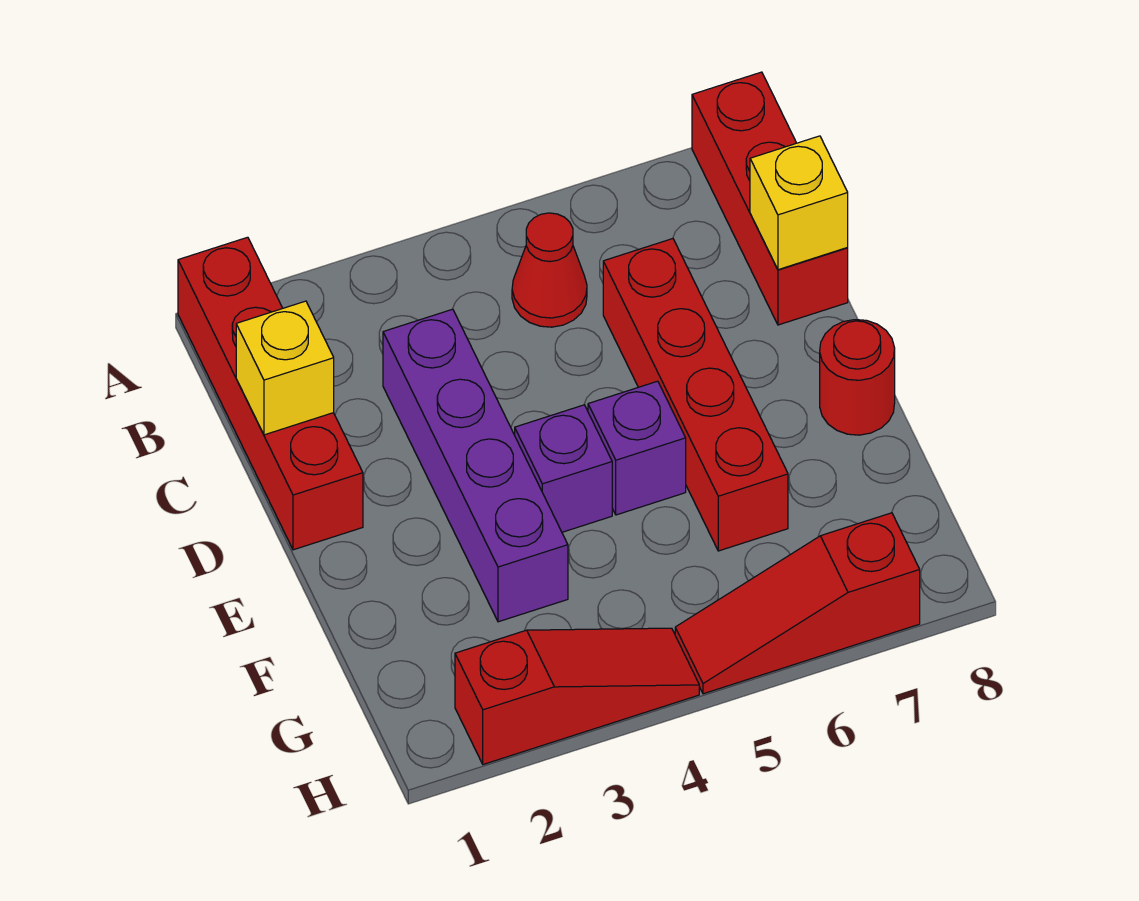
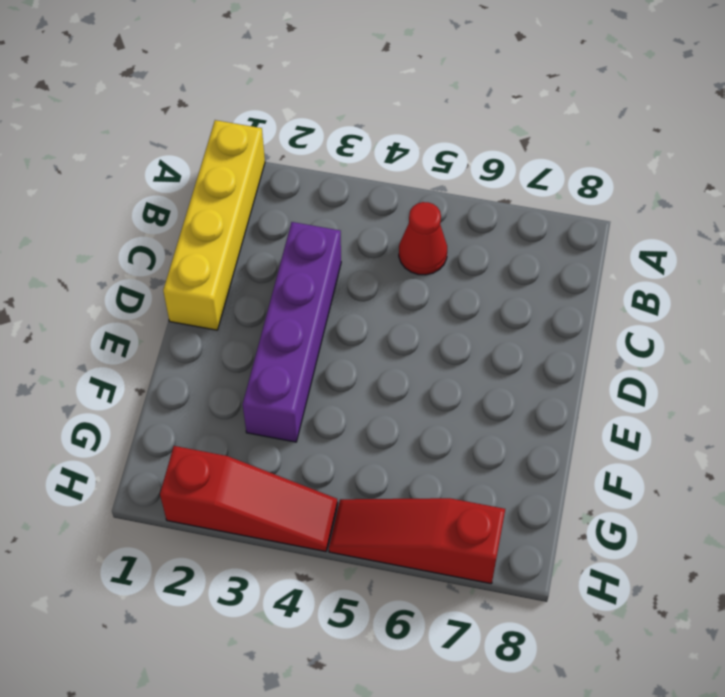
yellow 1x4 brick [163,120,265,330] -> red 1x4 brick [178,237,363,550]
none -> red 1x3 brick [692,72,848,325]
none -> red 1x4 brick [603,239,788,551]
none -> purple 1x1 brick [515,405,612,532]

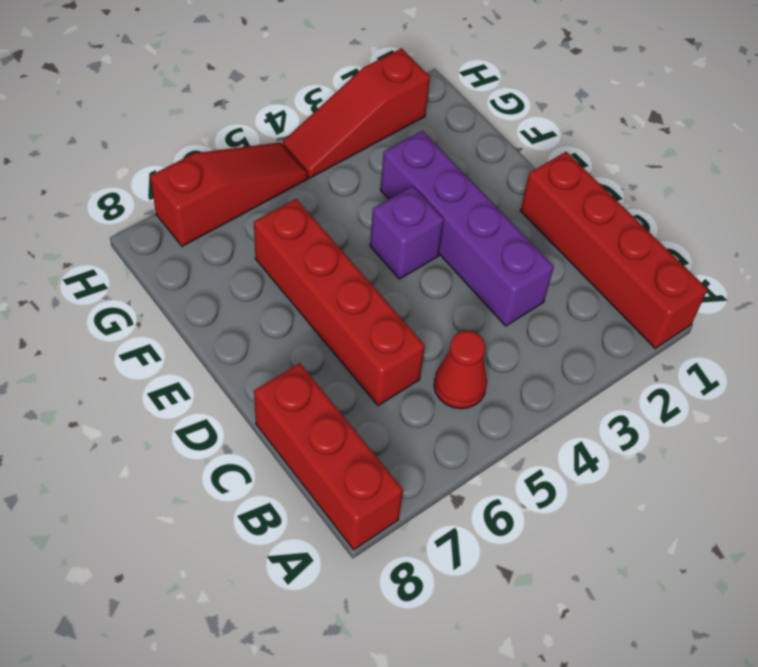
none -> purple 1x1 brick [588,381,686,515]
none -> red 1x1 round brick [820,320,895,435]
none -> yellow 1x1 brick [236,301,334,435]

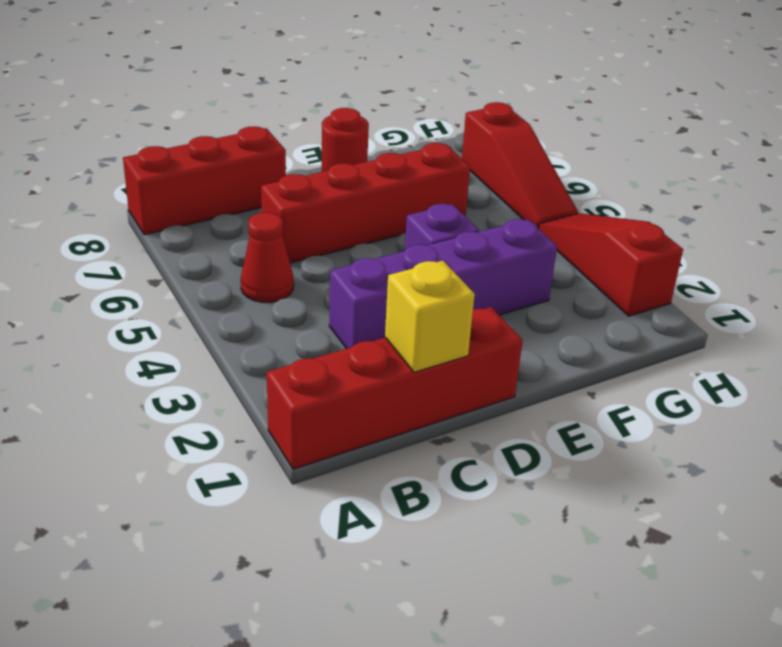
none -> purple 1x1 brick [588,381,686,515]
none -> yellow 1x1 brick [750,136,848,270]

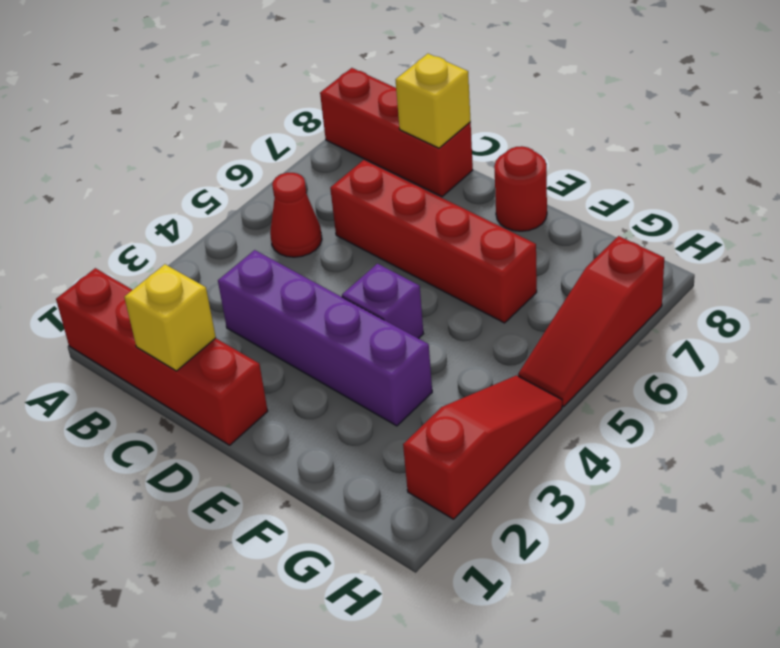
none -> purple 1x1 brick [588,381,686,515]

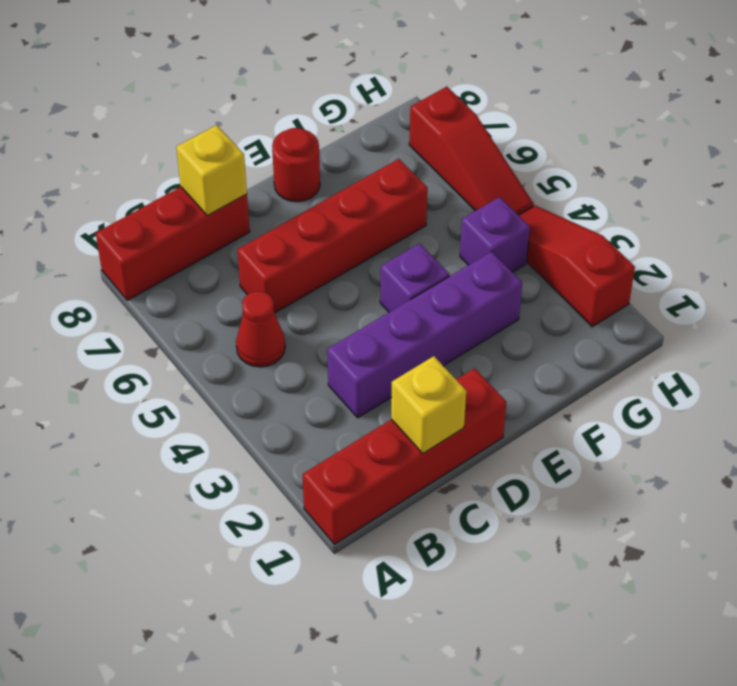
purple 1x1 brick [460,197,530,272] -> purple 1x1 brick moved to [588,381,686,515]

